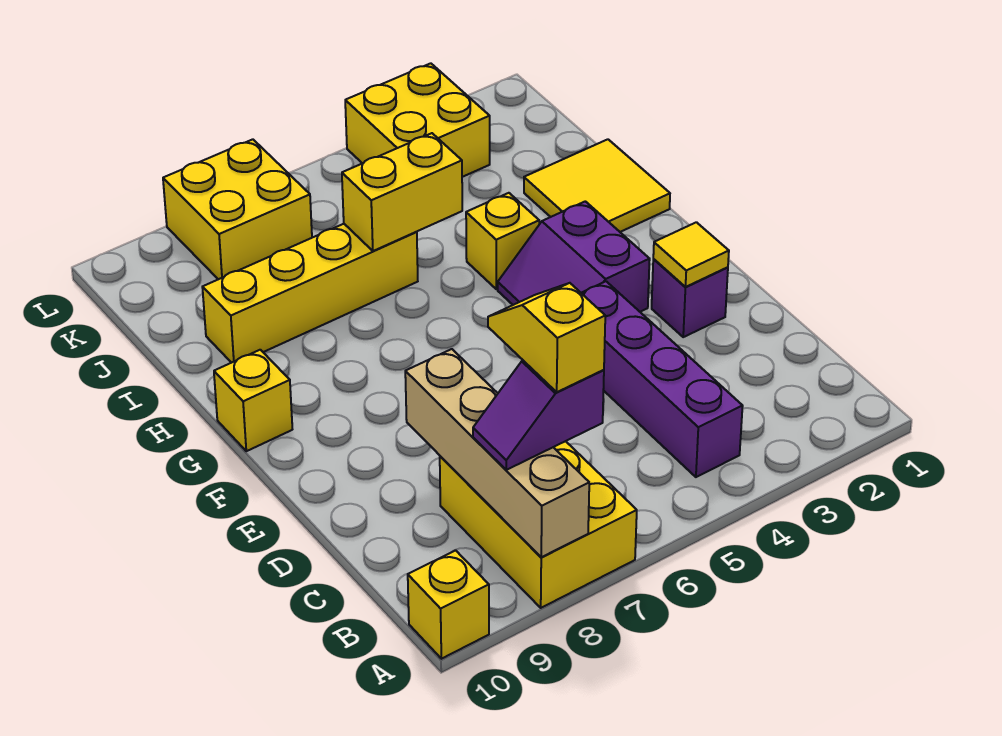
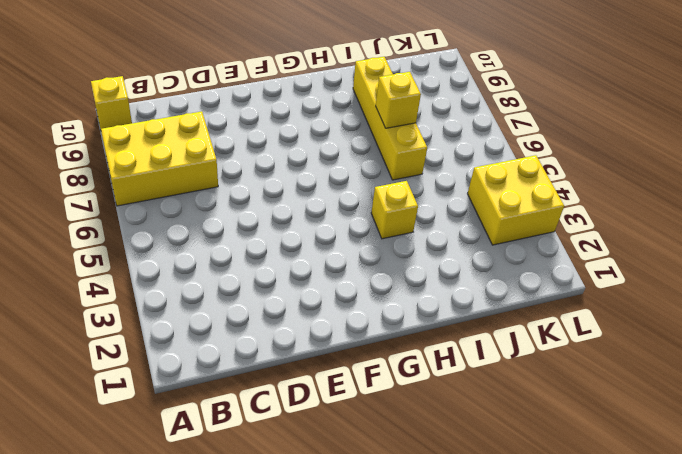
yellow 1x1 brick [376,72,421,128] -> yellow 1x1 brick moved to [214,350,292,451]
none -> purple 1x4 brick [582,281,743,477]
none -> purple 1x1 brick [652,259,728,337]
none -> purple 2x2 slope [498,201,650,312]

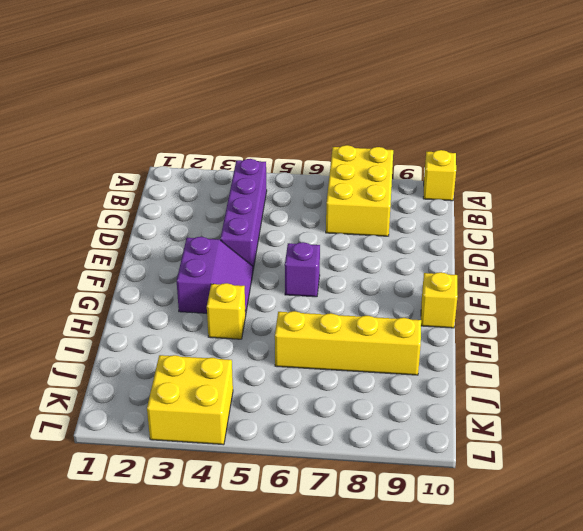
purple 1x1 brick [285,242,320,297] -> purple 1x1 brick moved to [652,259,728,337]
none -> yellow 2x2 tile [524,139,670,232]
none -> yellow 2x2 brick [163,139,312,279]
none -> tan 1x4 brick [405,349,589,557]

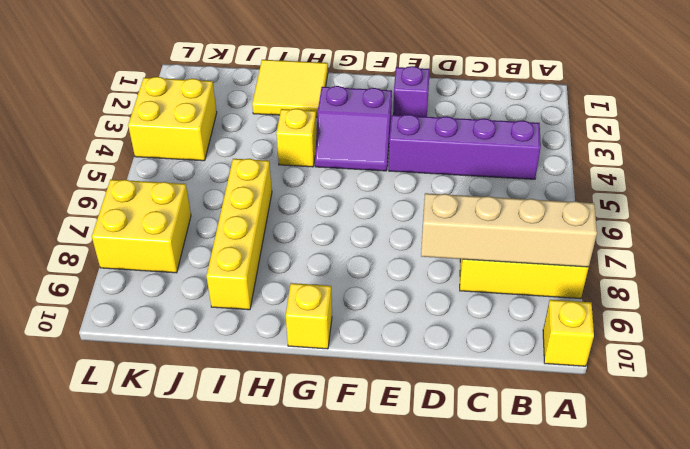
none -> yellow 1x1 tile [653,222,729,287]
none -> yellow 1x2 brick [342,133,462,251]
none -> purple 1x2 slope [473,361,604,470]

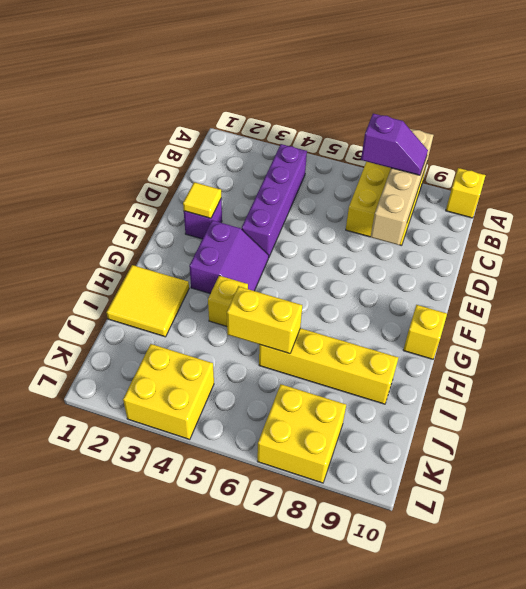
none -> yellow 1x2 slope [488,283,605,392]

